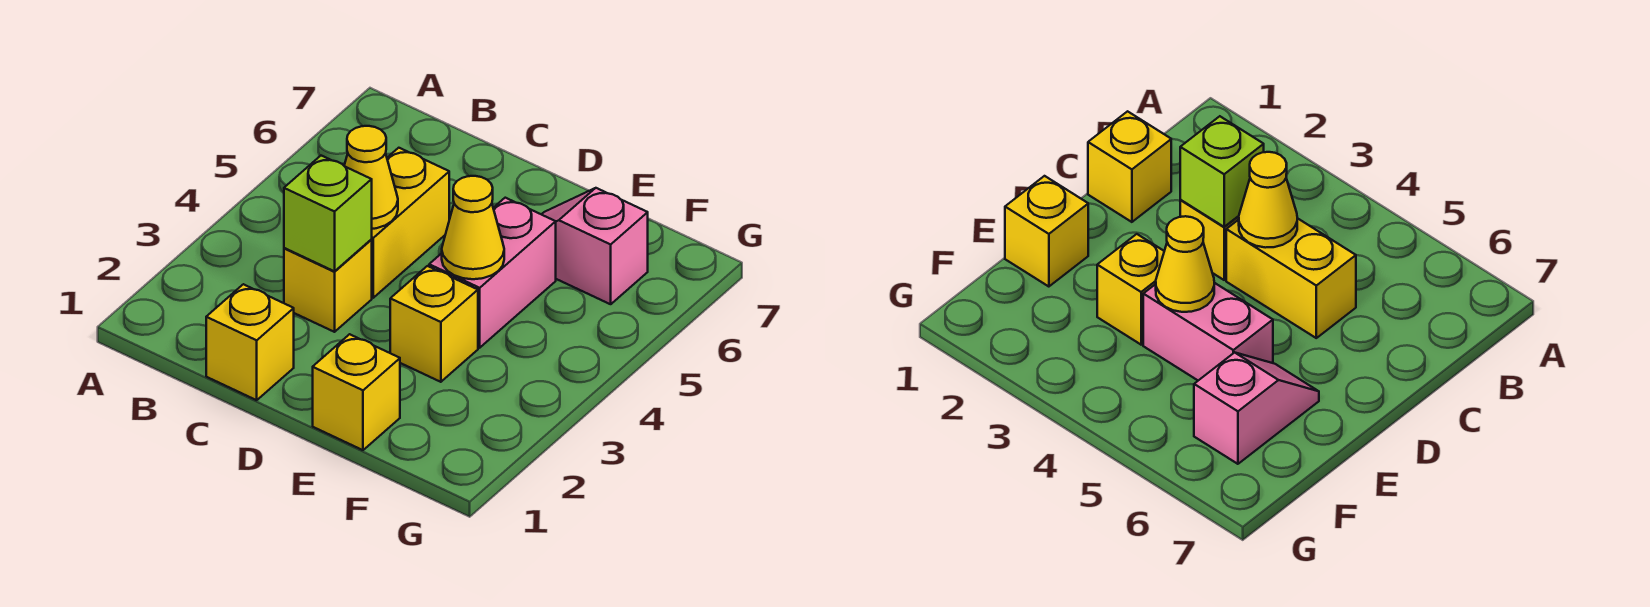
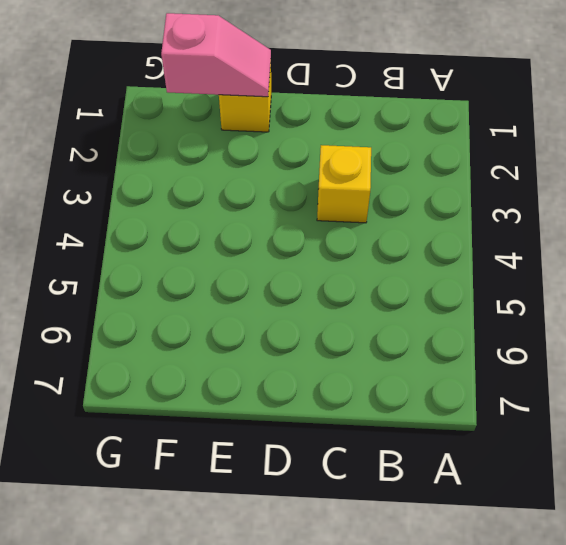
pink 1x2 slope [161,13,271,97] -> pink 1x2 slope moved to [542,188,648,304]
none -> yellow 1x1 brick [206,284,294,400]
none -> yellow 1x2 brick [371,148,449,298]

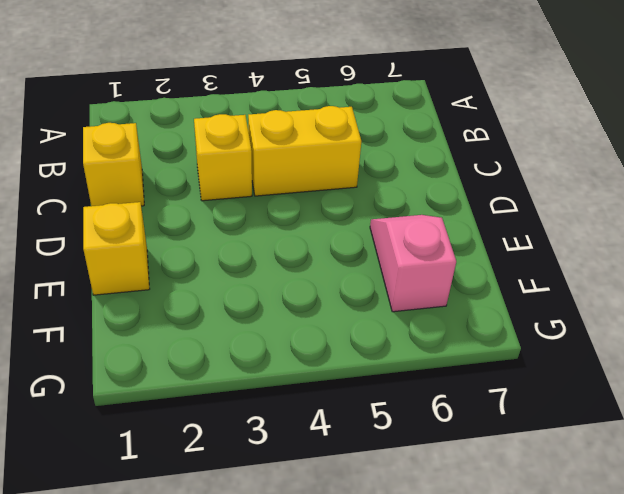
none -> yellow 1x1 brick [390,266,478,382]
none -> pink 1x2 brick [429,198,556,348]

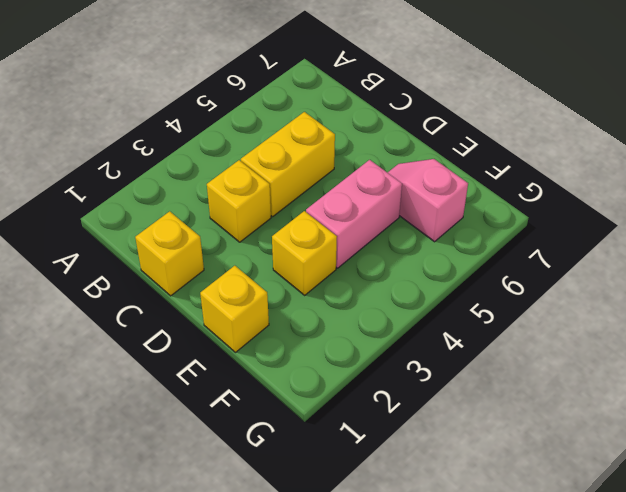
none -> lime 1x1 brick [284,156,372,271]
none -> yellow 1x1 cone [344,126,398,229]

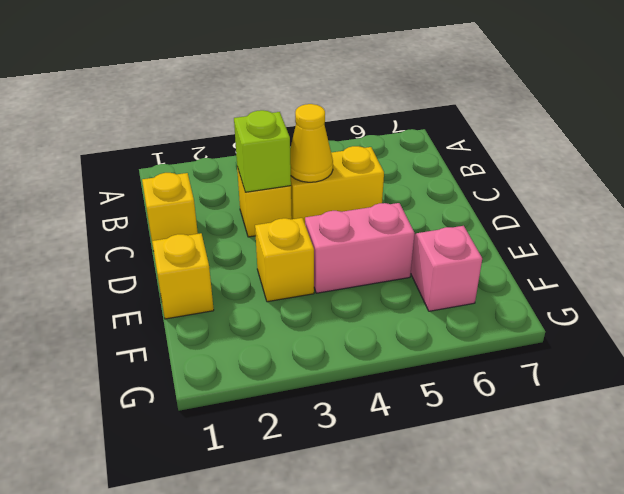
none -> yellow 1x1 cone [442,176,504,279]

